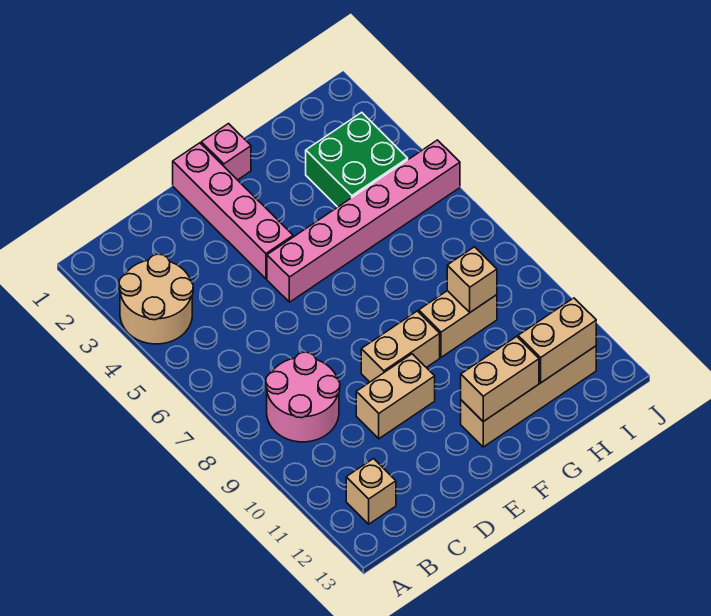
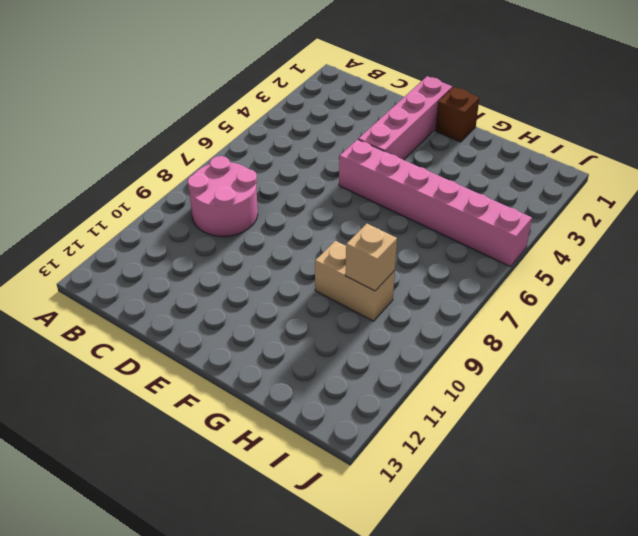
brown 1x1 brick [435,87,479,142] -> pink 1x1 brick [201,124,251,180]
none -> tan 2x2 round brick [119,254,193,344]
none -> tan 1x1 brick [346,459,396,524]
none -> tan 1x2 brick [356,354,435,439]

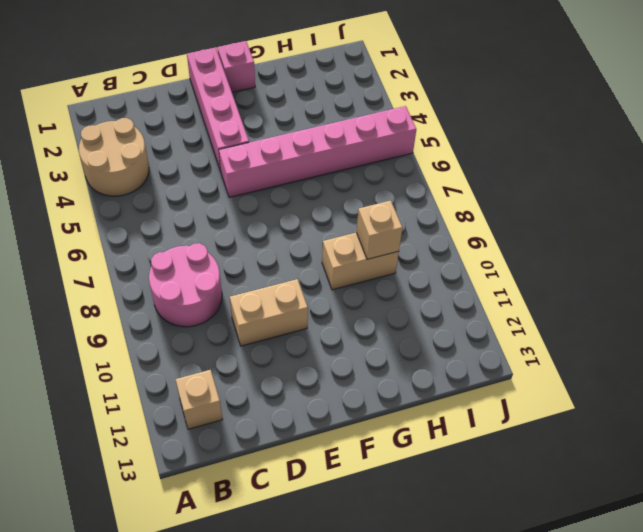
none -> tan 1x2 brick [361,311,440,382]
none -> tan 1x4 brick [461,346,596,447]
none -> green 2x2 brick [306,112,408,207]

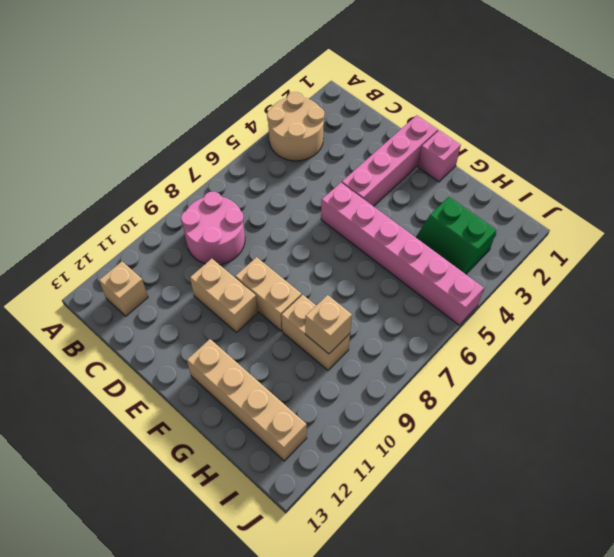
green 2x2 slope [416,197,496,274] -> green 2x2 brick [306,112,408,207]
none -> tan 1x2 brick [461,336,539,422]
none -> tan 1x2 brick [518,298,596,383]

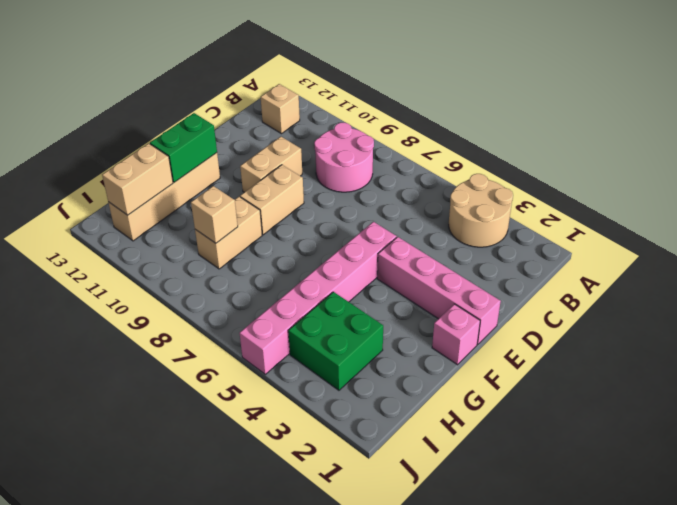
green 1x2 brick [150,113,217,182] -> tan 1x2 brick [461,336,539,422]

